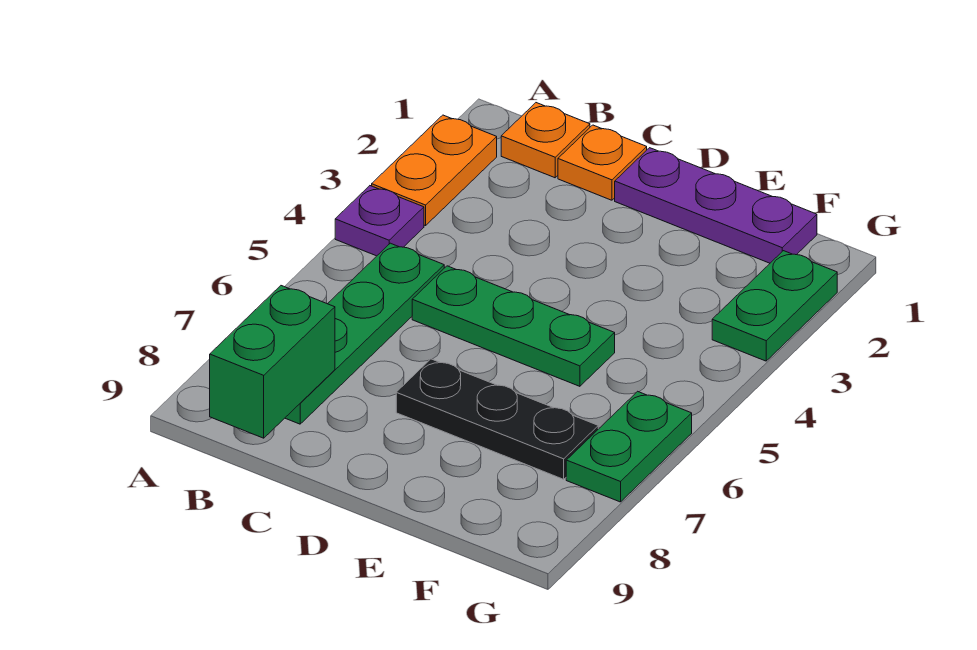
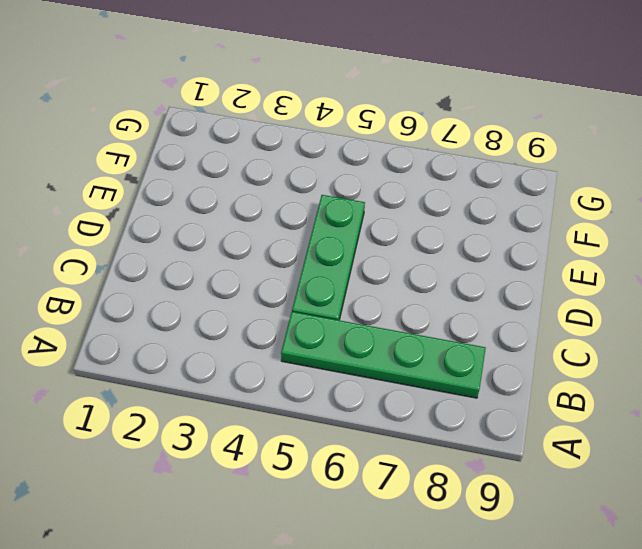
none -> orange 1x2 plate [372,115,497,226]
none -> purple 1x1 plate [335,186,424,256]

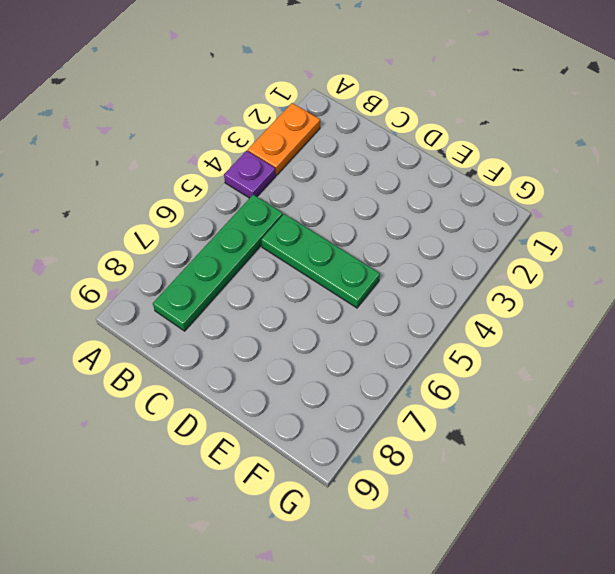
none -> orange 1x1 plate [501,103,590,178]
none -> orange 1x1 plate [558,125,647,200]

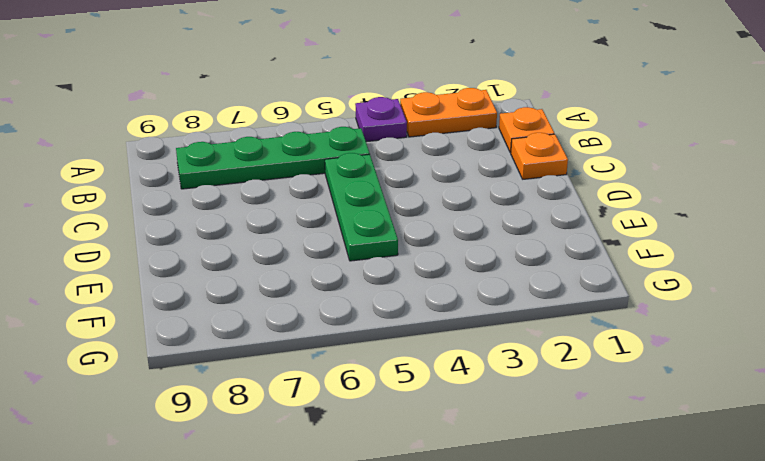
none -> purple 1x3 plate [615,148,817,263]
none -> black 1x3 plate [396,359,598,479]

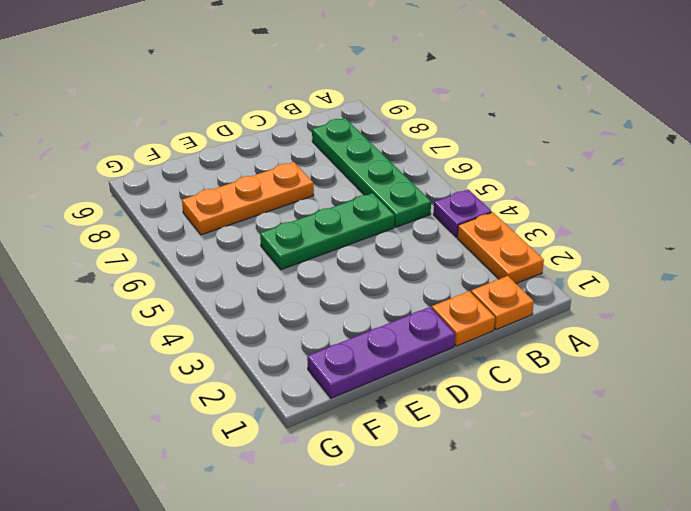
orange 1x3 plate [182,162,314,235] -> black 1x3 plate [396,359,598,479]
none -> green 1x2 plate [712,251,837,361]
none -> green 1x2 plate [566,391,692,502]

